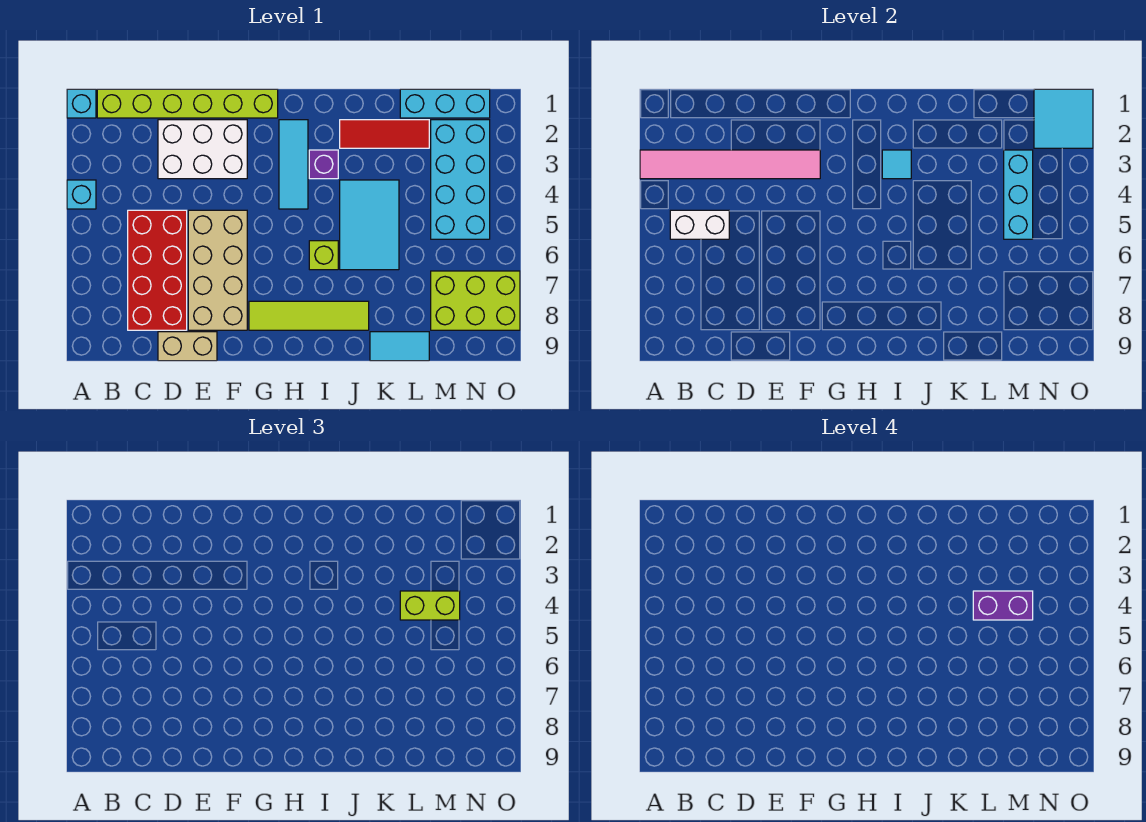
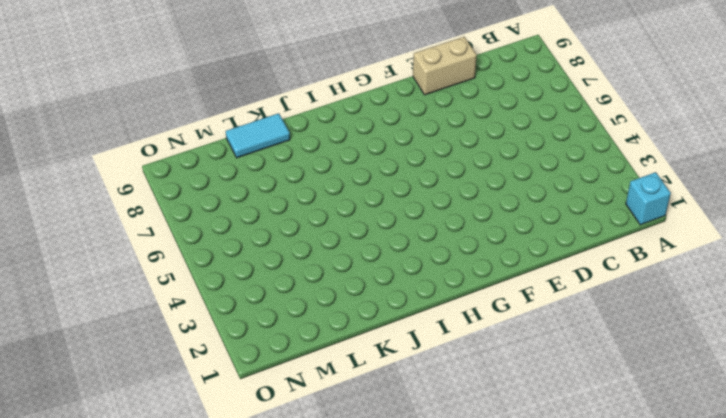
none -> cyan 1x1 brick [67,180,96,209]
none -> lime 1x6 brick [97,89,278,118]
none -> red 2x4 brick [128,210,187,330]

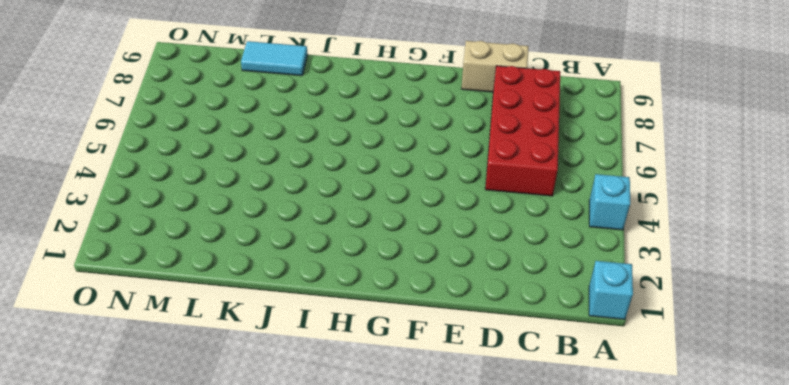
none -> lime 1x6 brick [97,89,278,118]
none -> white 2x3 brick [158,120,247,179]
none -> tan 2x4 brick [188,210,247,330]

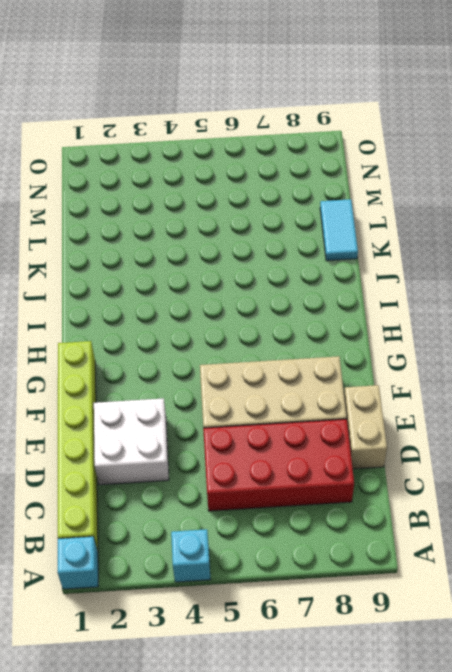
white 2x2 brick [94,398,169,485] -> white 2x3 brick [158,120,247,179]
none -> lime 1x4 tile [249,301,369,330]
none -> cyan 1x3 tile [279,120,308,209]
none -> purple 1x1 brick [309,150,338,179]

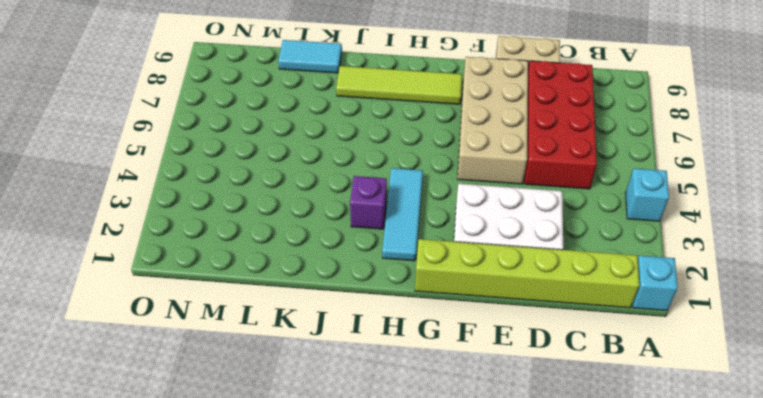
none -> lime 1x1 brick [309,241,338,270]
none -> red 1x3 tile [340,120,429,148]
none -> cyan 2x3 tile [340,180,399,270]

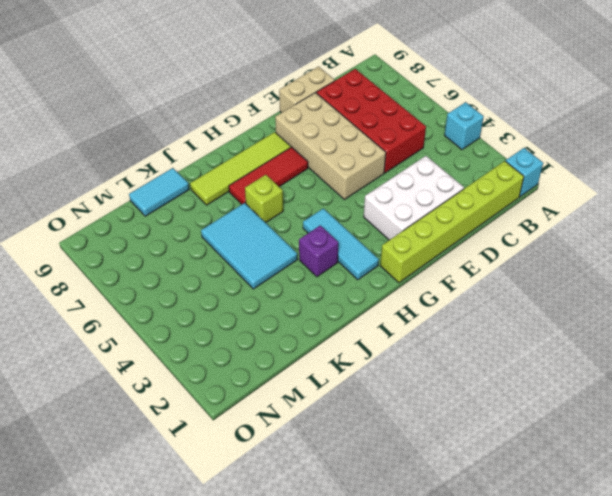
red 1x3 tile [229,147,308,204] -> red 1x3 tile moved to [340,120,429,148]
none -> cyan 1x3 brick [400,89,490,118]
none -> cyan 2x4 brick [431,120,490,239]
none -> lime 2x3 brick [431,271,520,330]

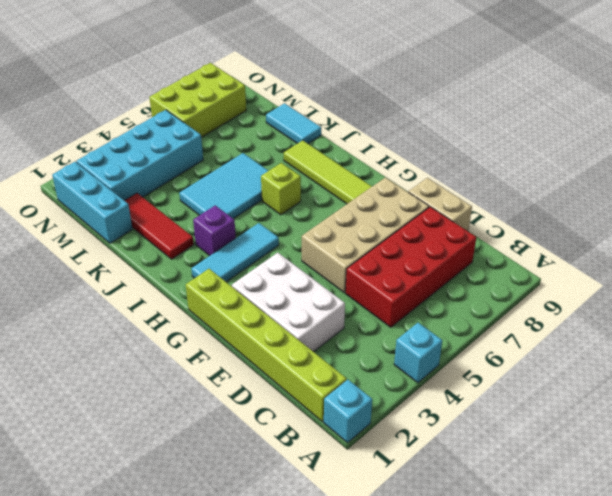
lime 2x3 brick [149,63,246,137] -> lime 2x3 brick turned to [431,271,520,330]
none -> pink 1x6 tile [640,150,820,179]
none -> white 1x2 brick [670,210,729,239]
none -> cyan 1x1 tile [882,150,911,179]

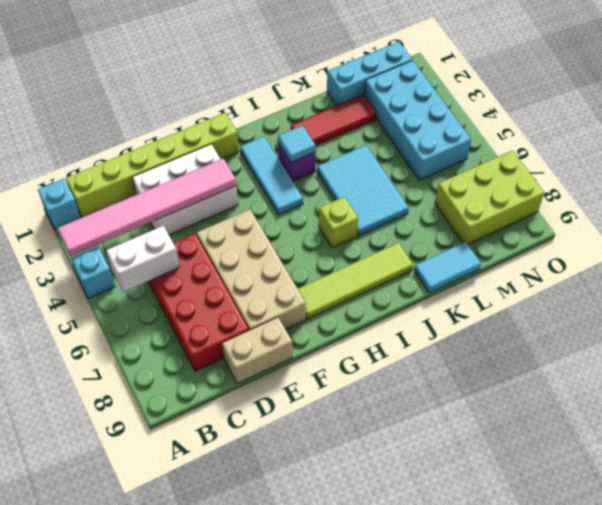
none -> cyan 1x3 brick [1004,150,1033,239]
none -> cyan 2x2 tile [1034,89,1093,148]
none -> lime 1x2 brick [400,591,460,620]

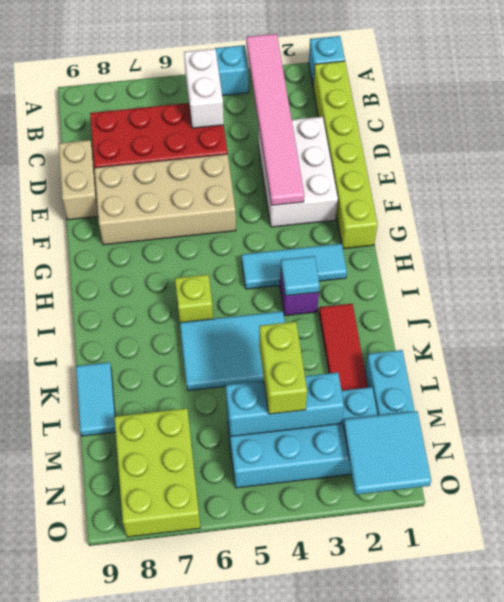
none -> lime 1x4 tile [249,301,369,330]
none -> purple 1x2 brick [973,591,1033,620]

